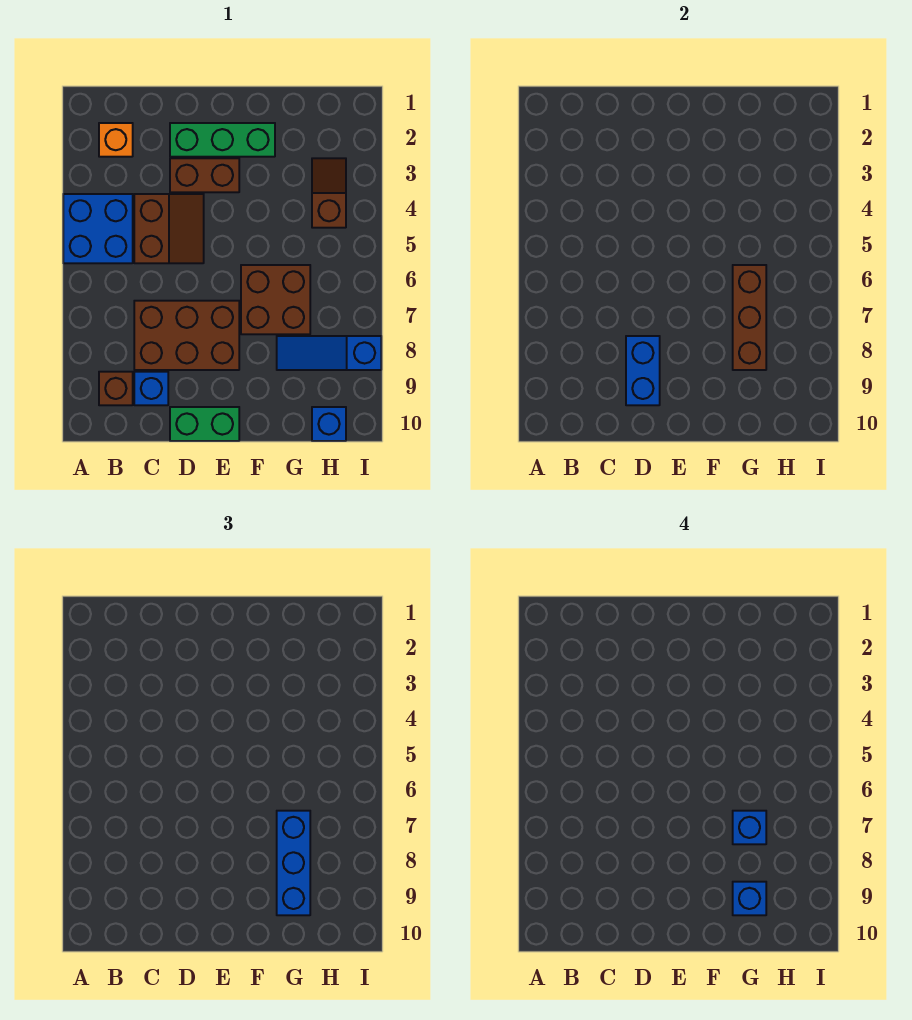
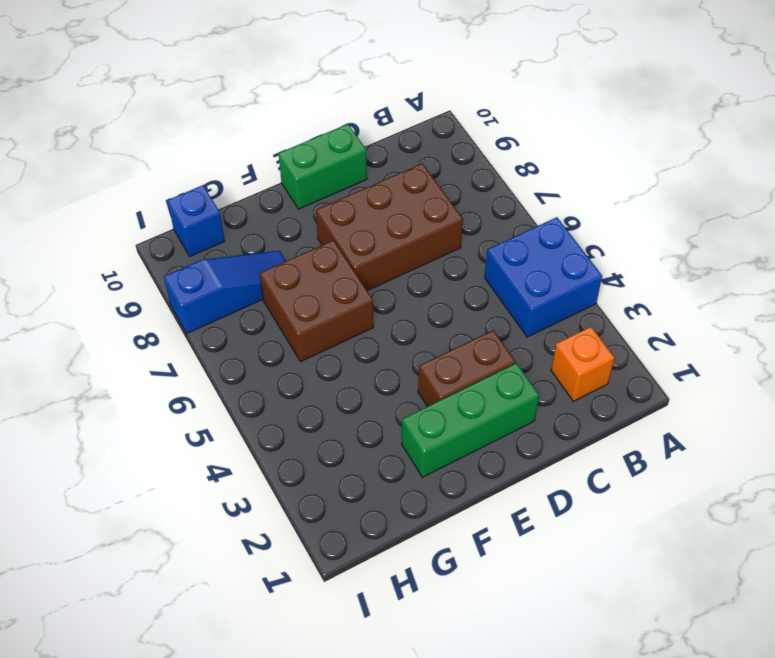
none -> brown 1x1 brick [99,372,133,405]
none -> brown 2x2 slope [134,194,204,263]
none -> blue 1x1 brick [134,372,168,405]

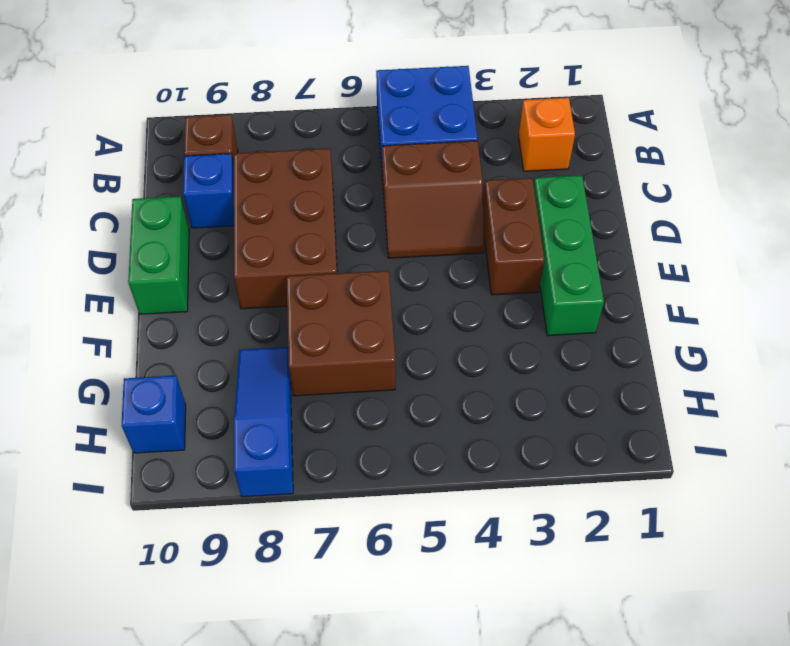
none -> brown 1x2 slope [312,158,346,228]
none -> blue 1x2 brick [626,336,660,405]
none -> brown 1x3 brick [733,265,766,370]

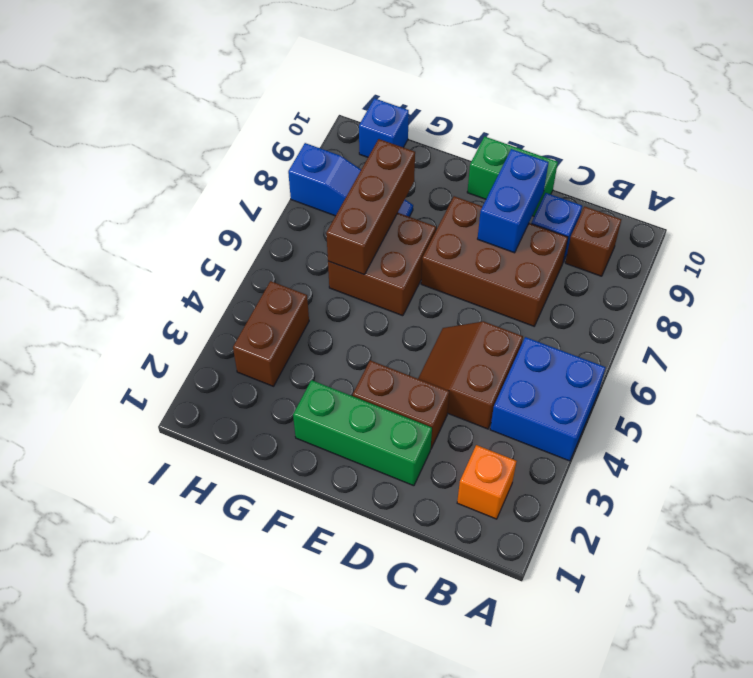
brown 1x2 brick [233,281,309,386] -> brown 1x2 slope [312,158,346,228]
none -> blue 1x3 brick [277,811,310,915]
none -> blue 1x1 brick [733,811,766,844]
none -> blue 1x1 brick [733,882,766,915]

